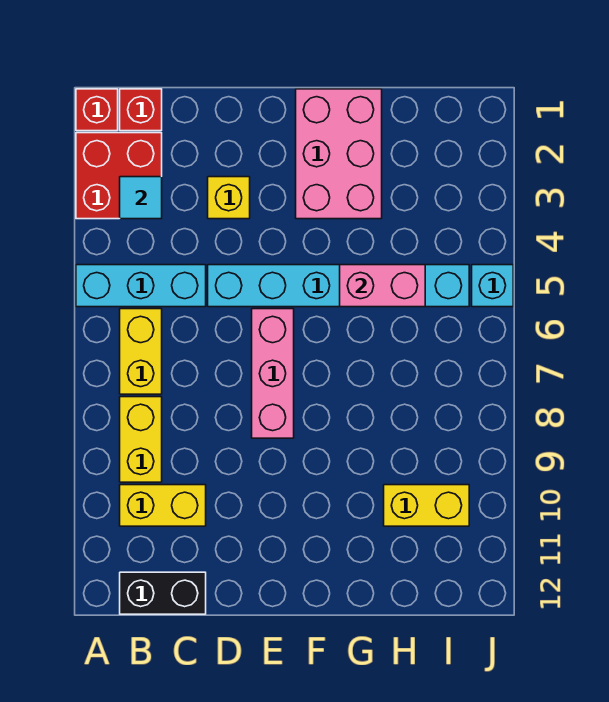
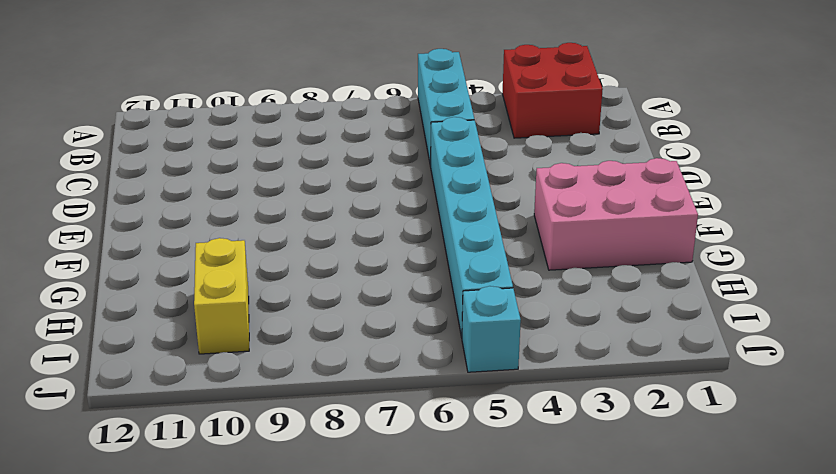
none -> red 1x1 brick [76,89,118,131]
none -> red 1x1 brick [120,89,162,131]
none -> yellow 1x2 brick [120,309,162,394]

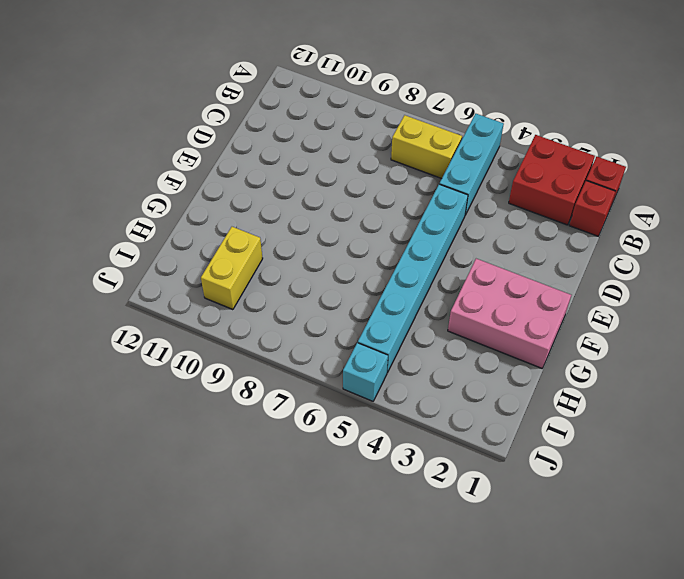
none -> yellow 1x2 brick [120,397,162,482]
none -> yellow 1x2 brick [120,485,206,526]
none -> black 1x2 brick [120,572,206,614]

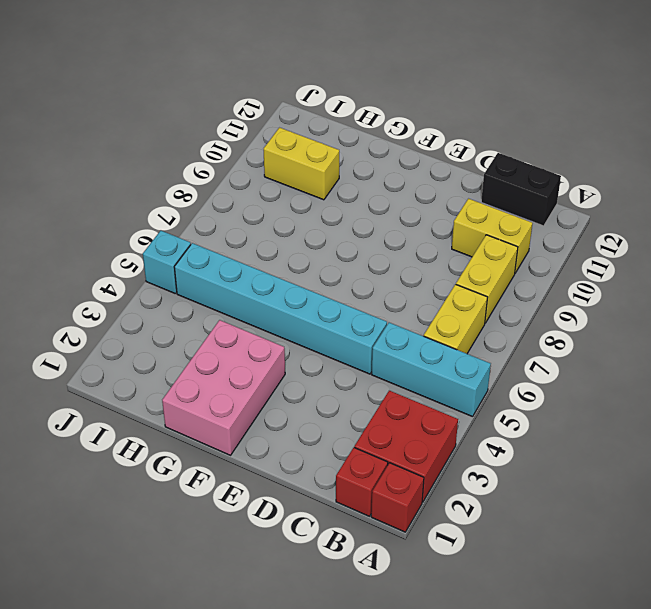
none -> yellow 1x1 brick [208,177,250,219]
none -> pink 1x3 brick [252,309,294,438]
none -> cyan 1x1 tile [120,177,162,219]

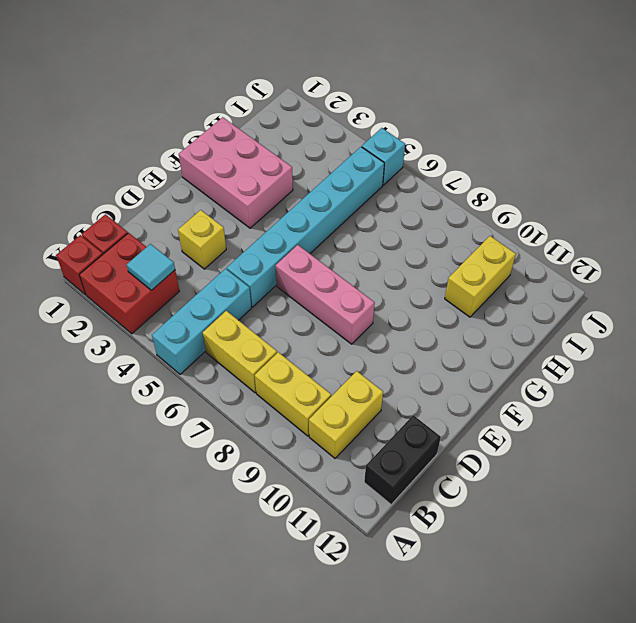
none -> pink 1x2 brick [340,265,425,307]

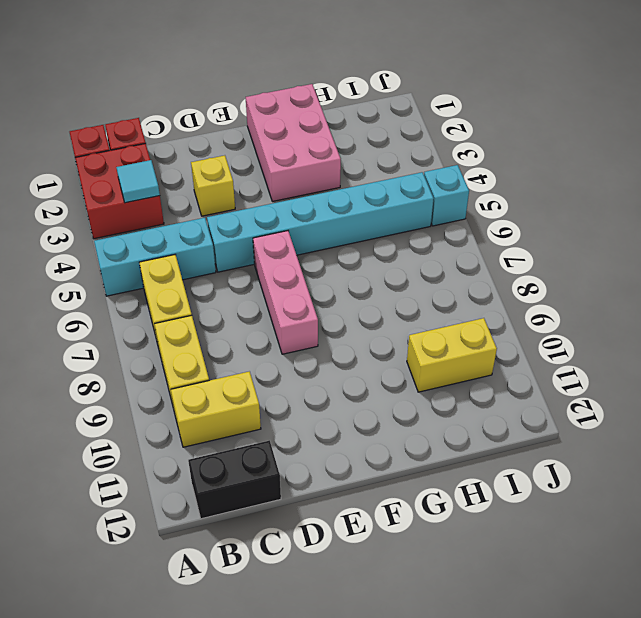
none -> pink 1x2 brick [340,265,425,307]

